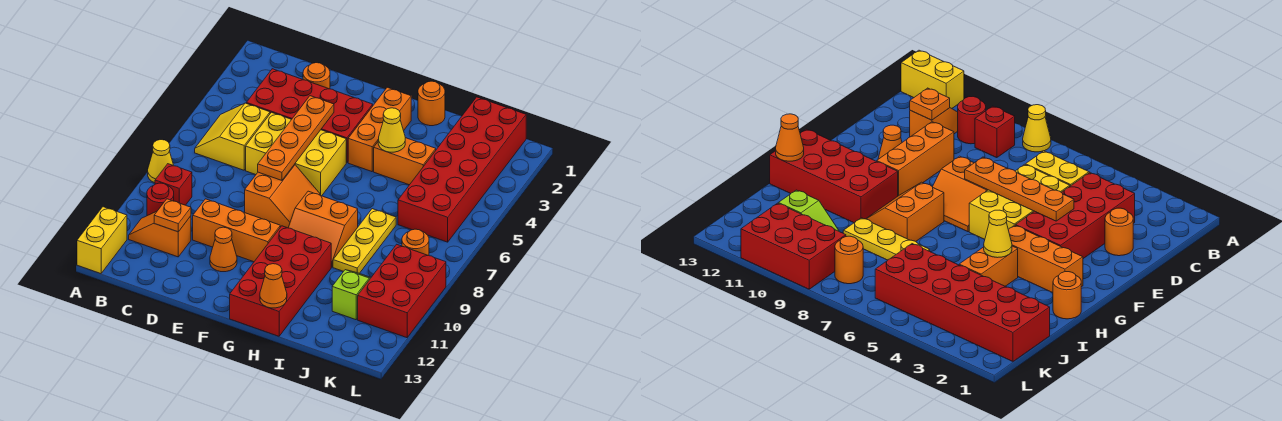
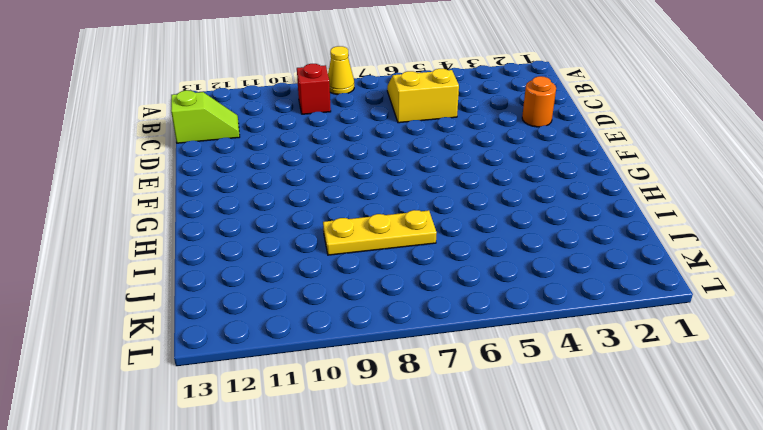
lime 1x2 slope [171,90,240,143] -> lime 1x2 slope moved to [332,270,371,320]
none -> yellow 1x2 brick [77,207,127,274]
none -> red 1x1 round brick [147,183,174,216]
none -> orange 1x2 slope [129,211,191,257]

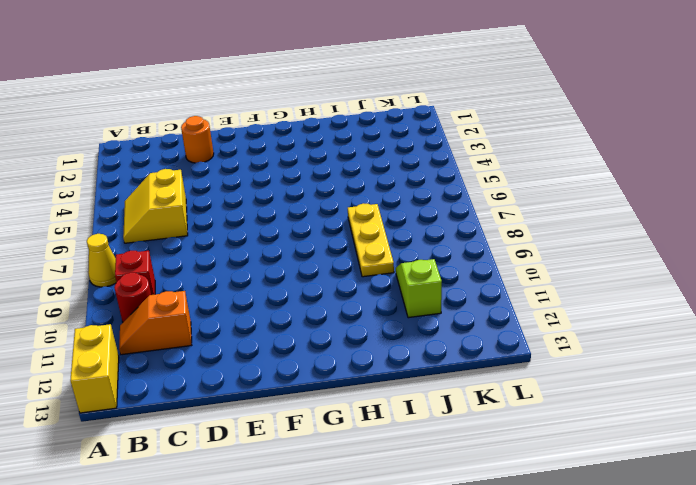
none -> red 2x4 brick [246,69,373,163]
none -> yellow 2x3 brick [246,112,346,196]
none -> orange 1x3 brick [193,199,280,262]

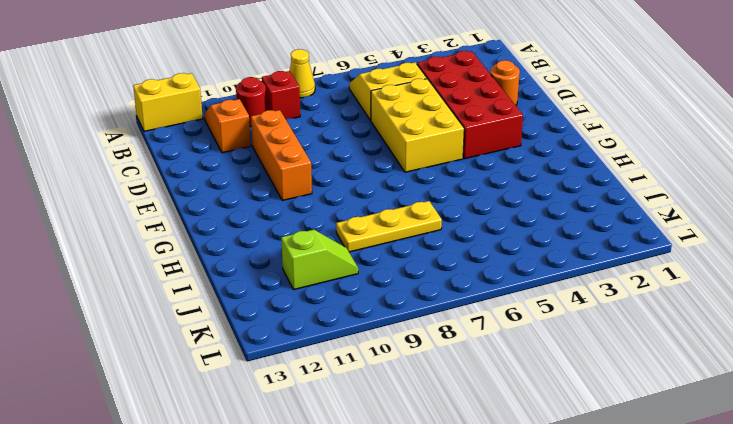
none -> orange 2x2 slope [245,164,320,228]
none -> orange 1x1 cone [210,227,237,272]
none -> orange 1x3 brick [348,87,411,172]

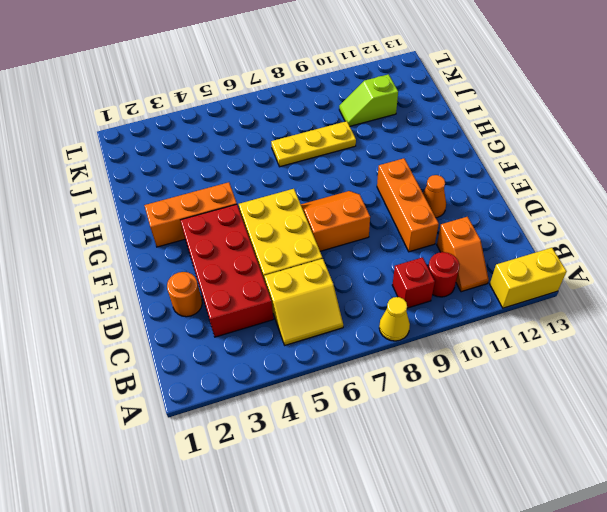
none -> orange 2x2 slope [288,191,358,267]
none -> red 2x4 brick [230,226,331,336]
none -> orange 1x1 round brick [418,81,445,126]

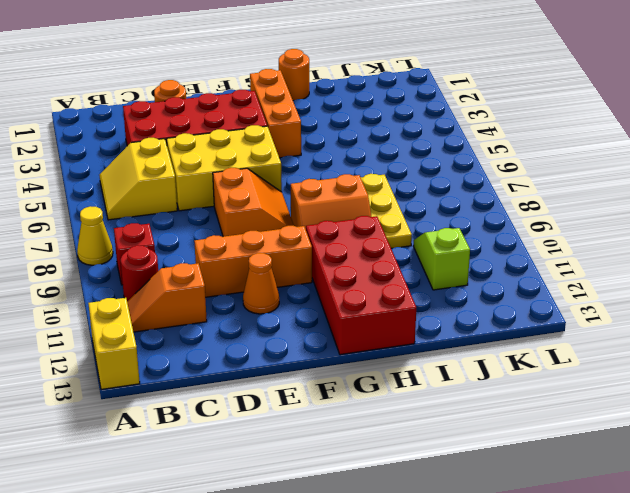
none -> orange 1x2 brick [374,138,436,185]
none -> red 2x6 brick [398,97,526,242]
none -> orange 1x1 round brick [402,229,429,256]

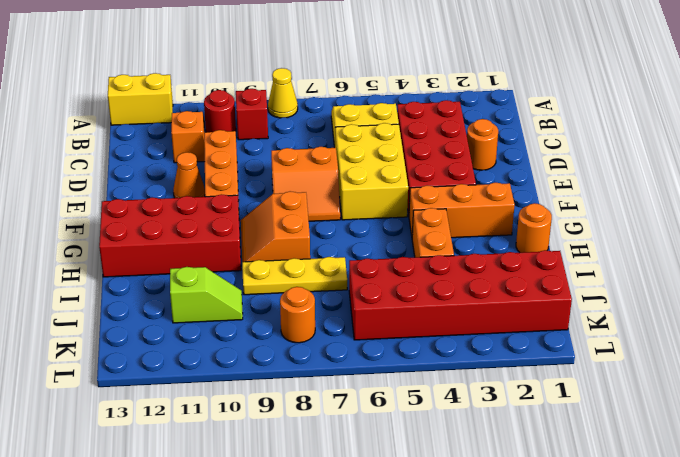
none -> red 2x3 brick [358,244,446,338]
none -> orange 1x1 plate [154,199,191,232]
none -> orange 1x4 plate [258,96,334,180]

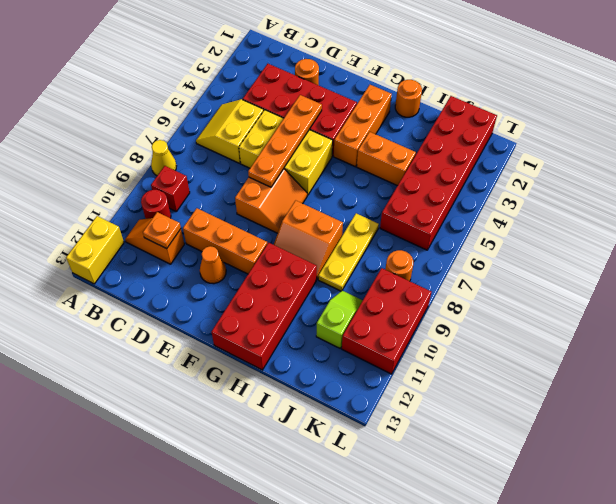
none -> yellow 1x1 cone [378,108,405,152]
none -> orange 1x1 cone [260,264,287,308]

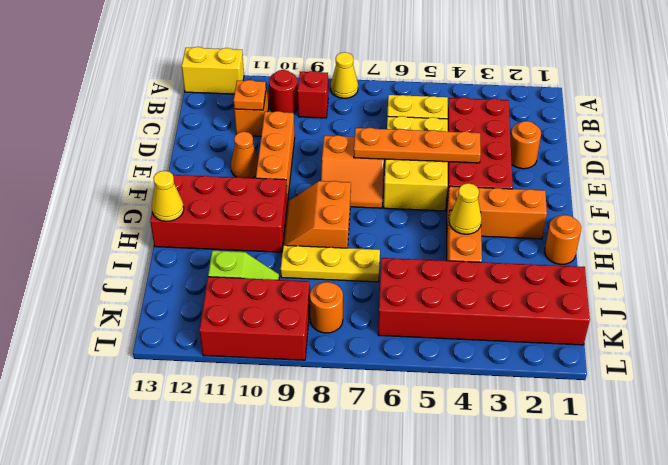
yellow 1x1 cone [152,171,184,222] -> orange 1x1 cone [260,264,287,308]

